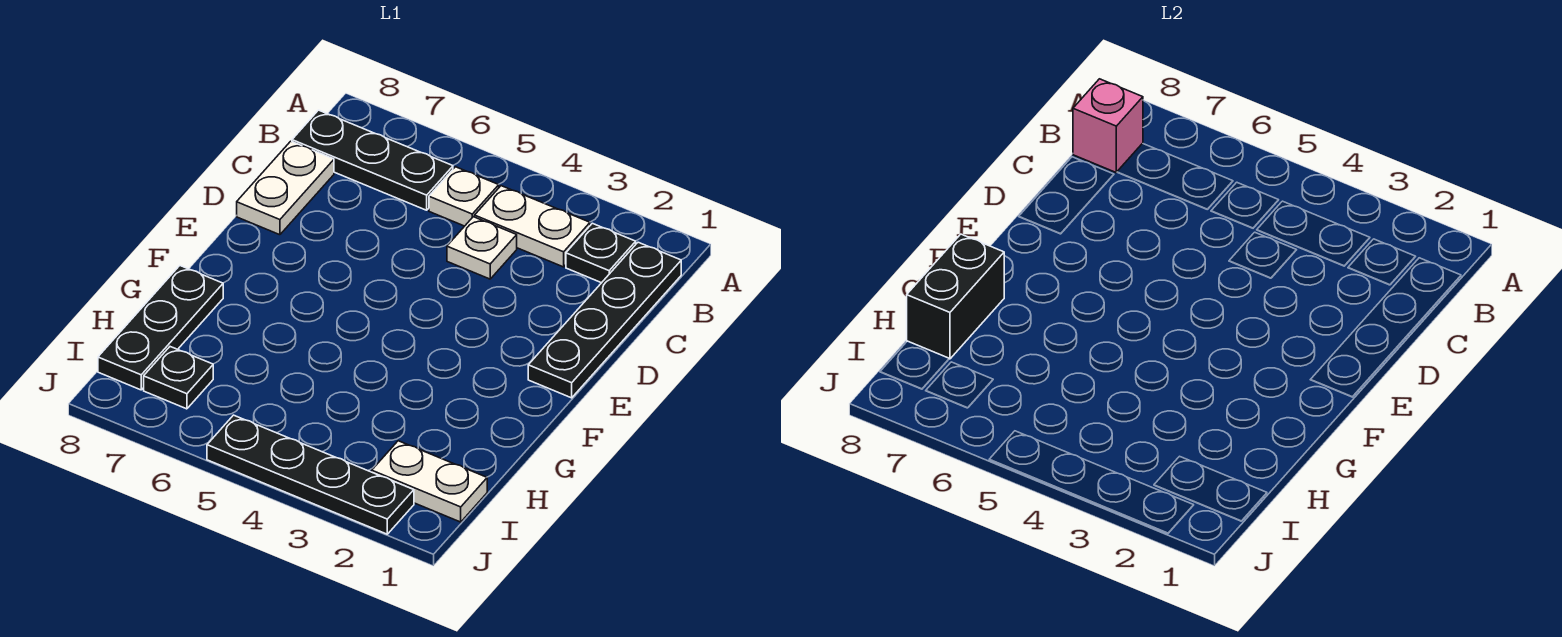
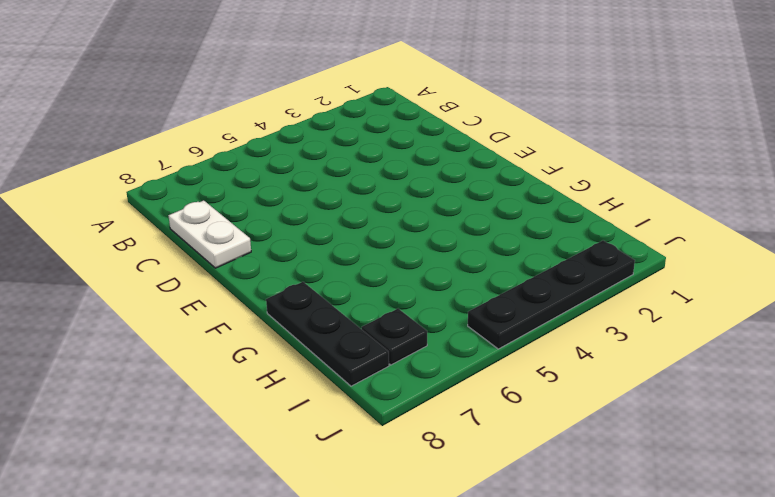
none -> black 1x4 plate [528,242,681,398]
none -> black 1x1 plate [566,223,636,283]
none -> white 1x2 plate [475,186,590,267]

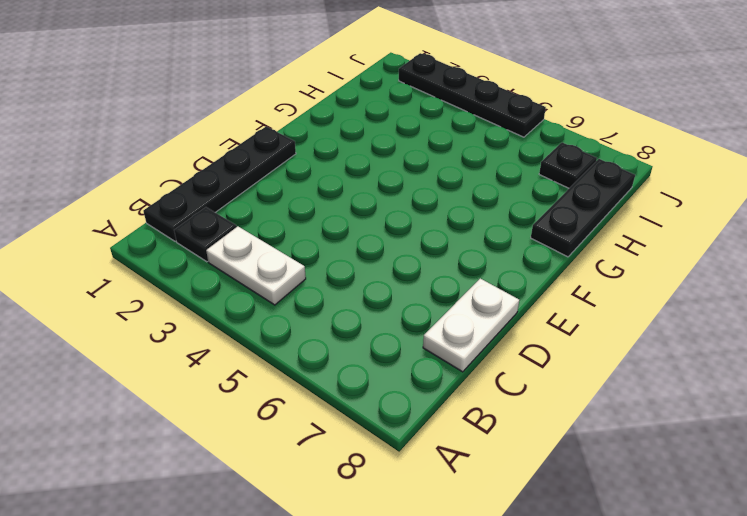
none -> white 1x1 plate [429,167,499,226]
none -> black 1x3 plate [292,110,453,210]
none -> white 1x1 plate [447,217,517,279]

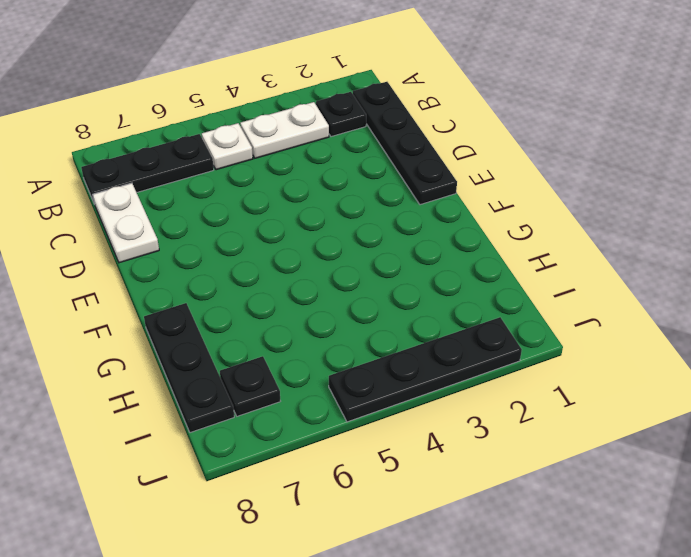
none -> white 1x1 plate [447,217,517,279]
none -> white 1x2 plate [372,441,487,522]
none -> pink 1x1 brick [1073,79,1143,172]

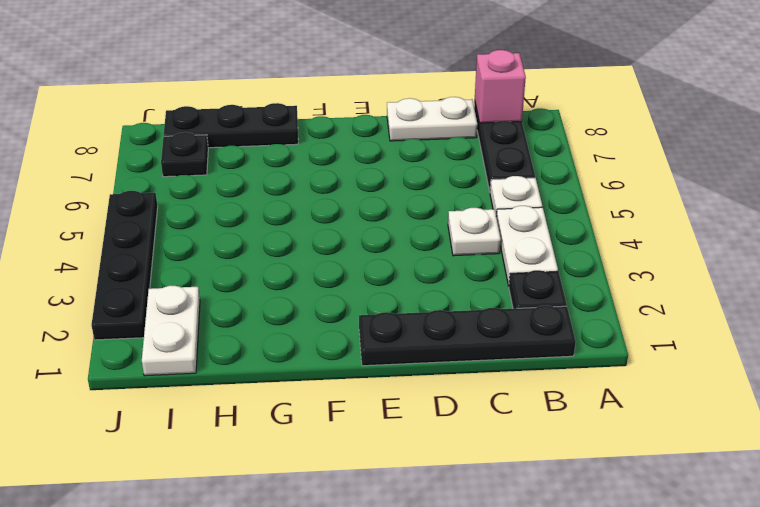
none -> black 1x2 brick [907,234,1004,359]

